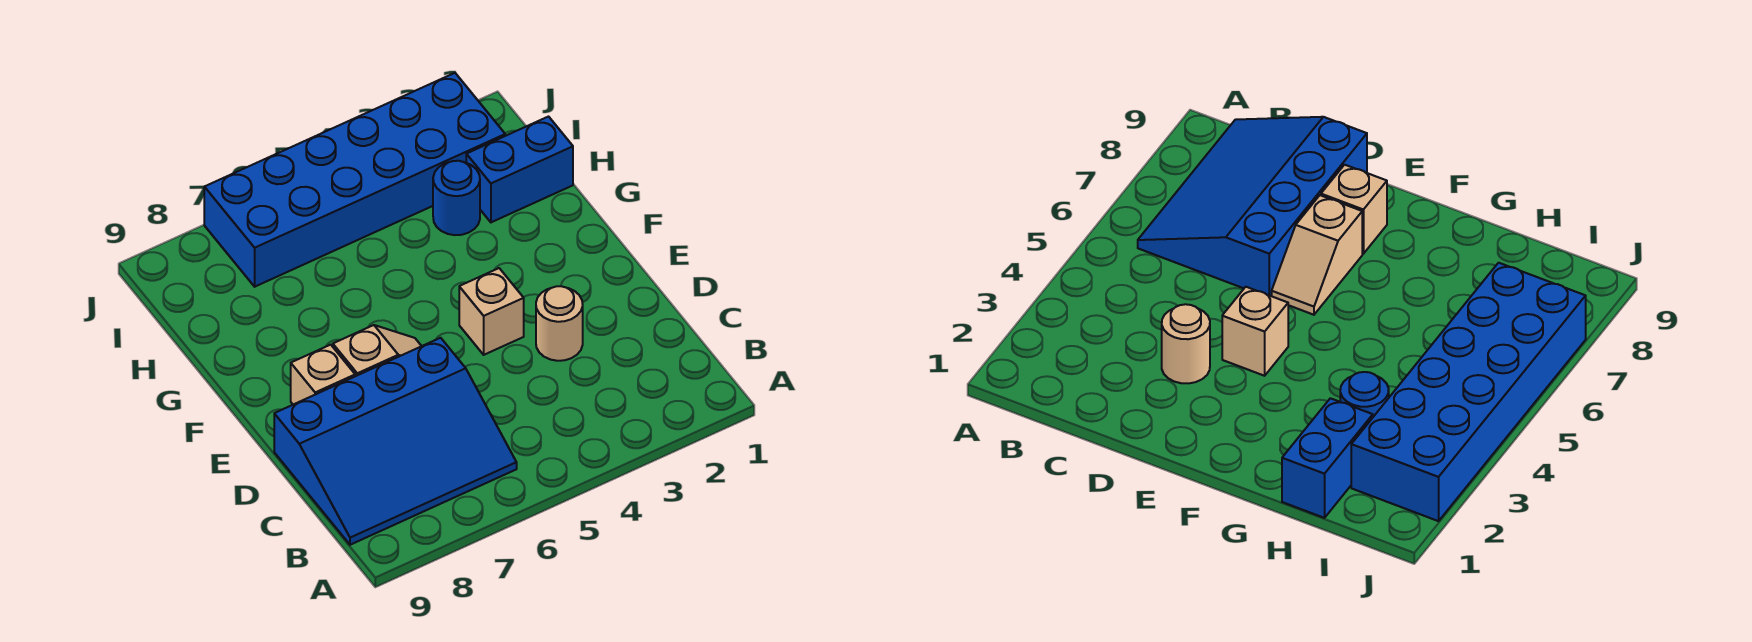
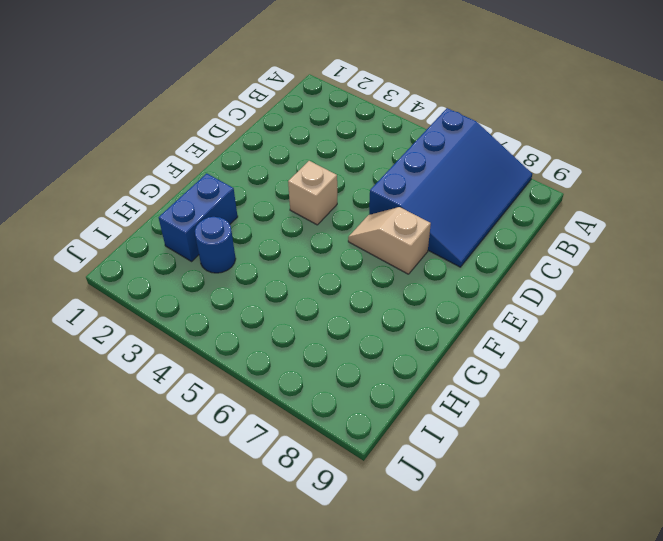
blue 3x4 slope [369,108,532,267] -> blue 3x4 slope turned to [274,338,517,545]
blue 1x2 brick [159,173,238,261] -> blue 1x2 brick turned to [466,117,573,222]
none -> tan 1x1 round brick [536,286,583,361]
none -> tan 1x1 brick [291,345,355,405]

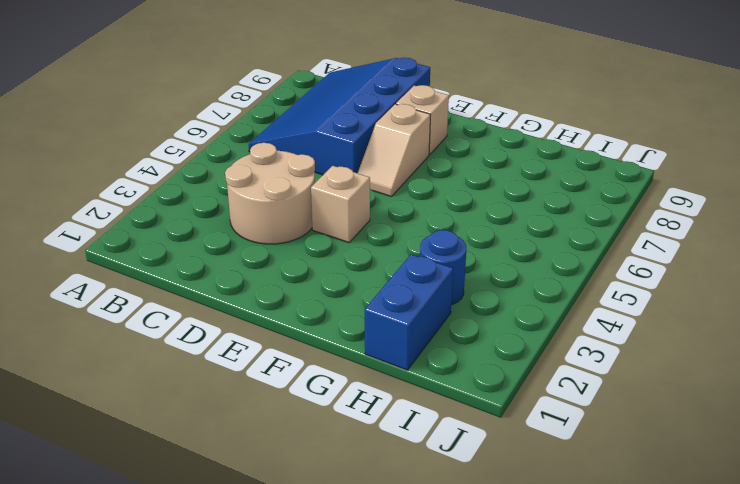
tan 2x2 round brick [225,143,315,244] -> tan 1x1 round brick [536,286,583,361]
none -> blue 2x6 brick [204,73,505,287]

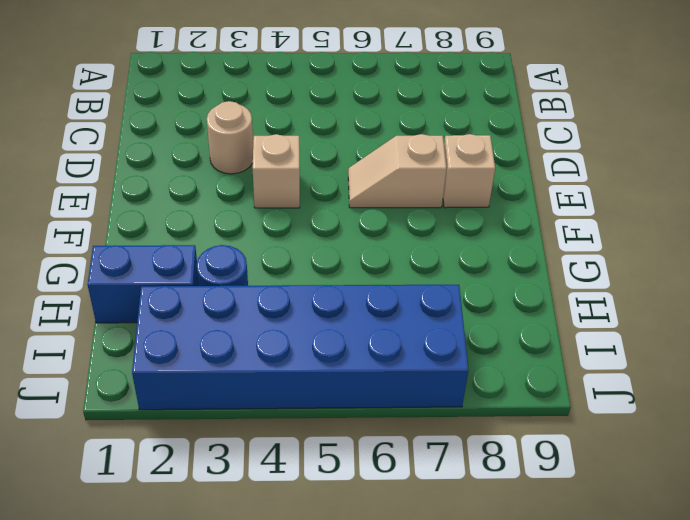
none -> blue 3x4 slope [274,338,517,545]

